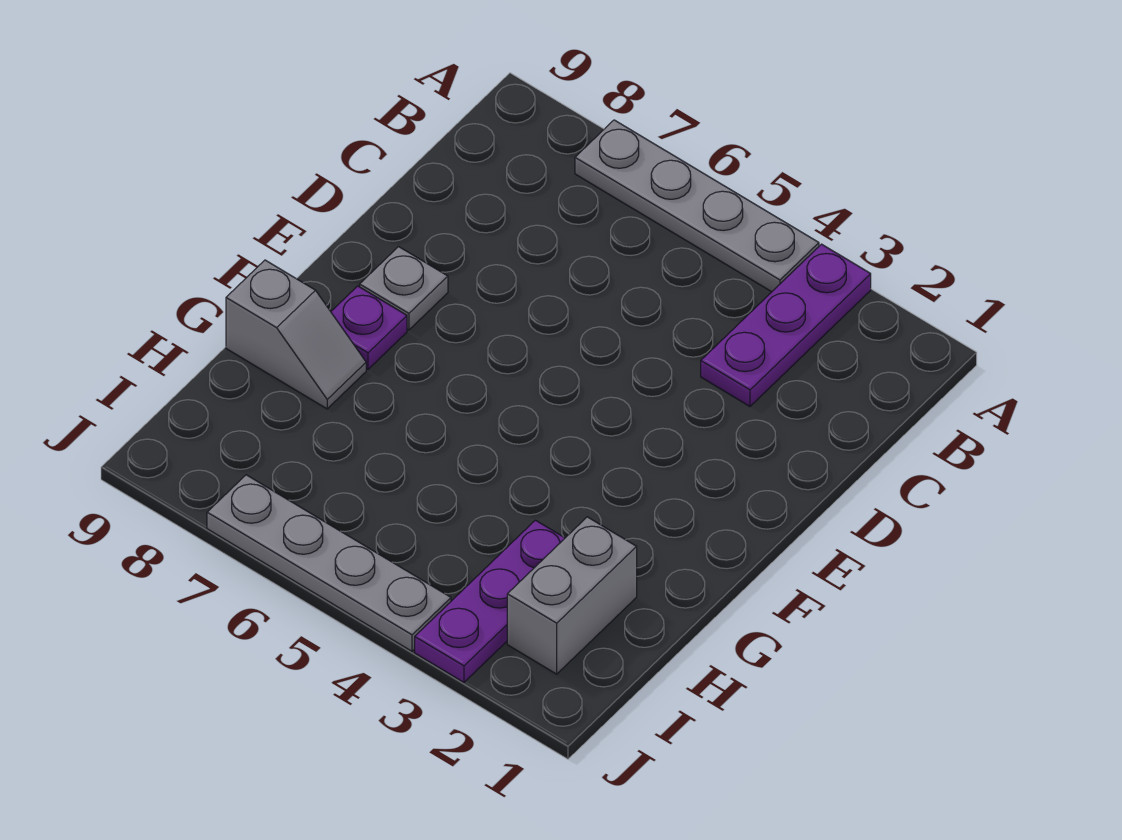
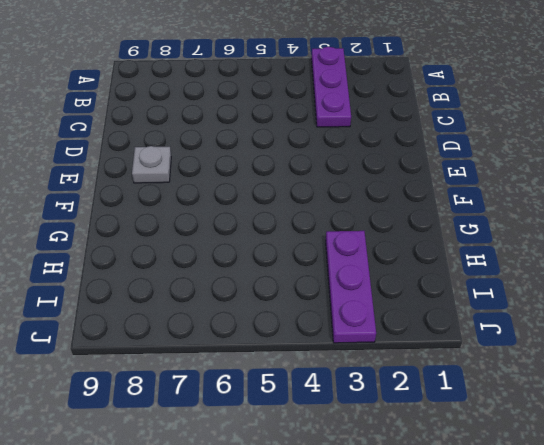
none -> grey 1x4 plate [575,120,819,292]
none -> purple 1x1 plate [331,286,407,369]

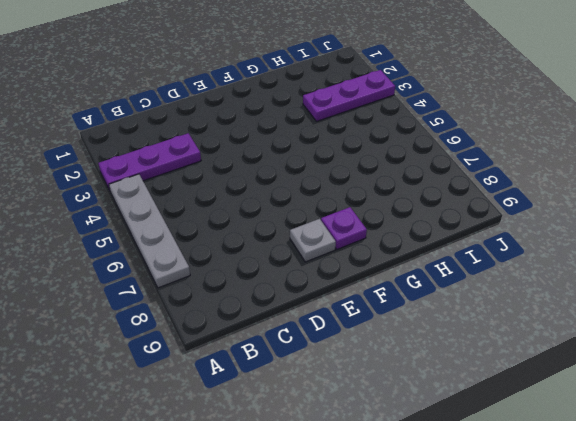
none -> grey 1x2 slope [226,260,366,409]
none -> grey 1x2 brick [507,517,637,674]

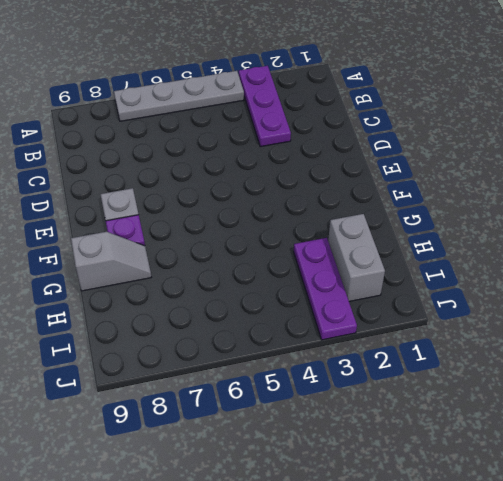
none -> grey 1x4 plate [207,475,451,651]

